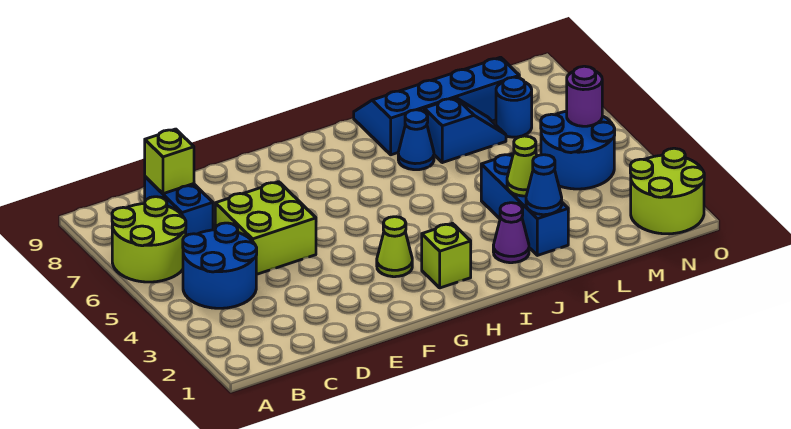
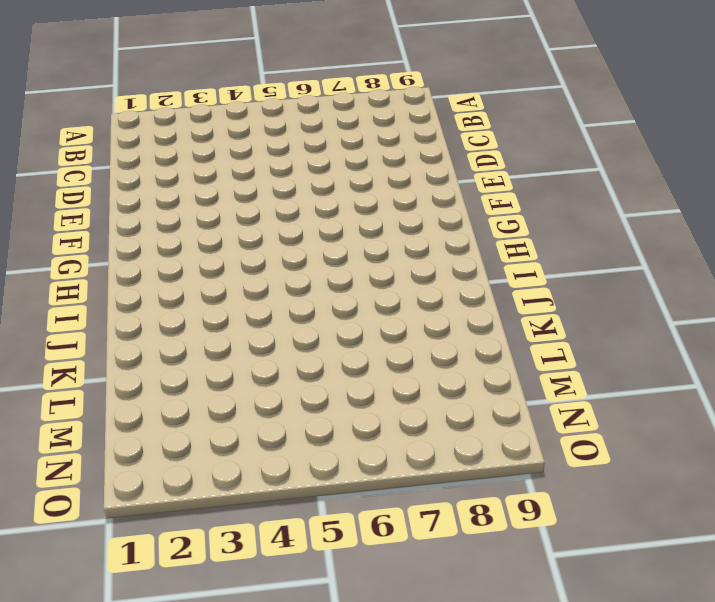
none -> lime 2x2 round brick [112,197,186,282]
none -> blue 2x2 round brick [183,223,257,308]
none -> blue 1x2 brick [145,177,213,236]

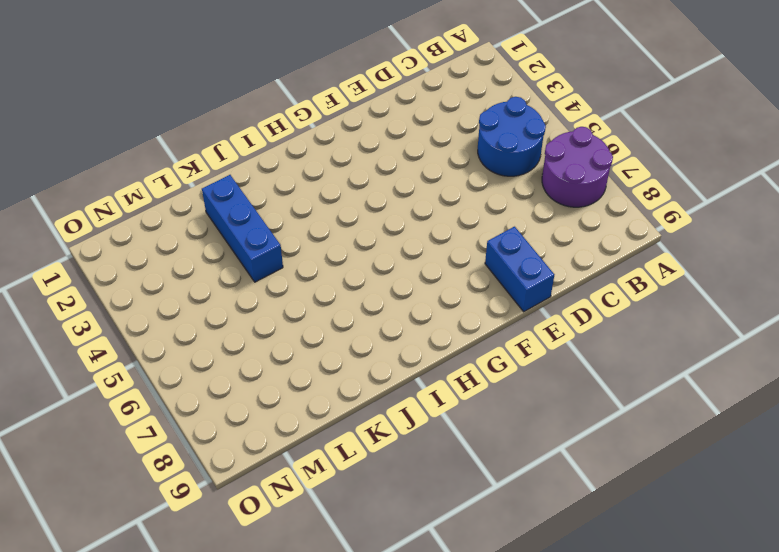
purple 2x2 round brick [542,127,613,207] -> lime 2x2 round brick [112,197,186,282]
blue 1x2 brick [485,227,554,312] -> blue 1x2 brick moved to [145,177,213,236]
none -> lime 2x2 brick [215,182,316,275]
none -> lime 1x1 cone [377,217,412,277]
none -> lime 1x1 brick [422,224,471,288]

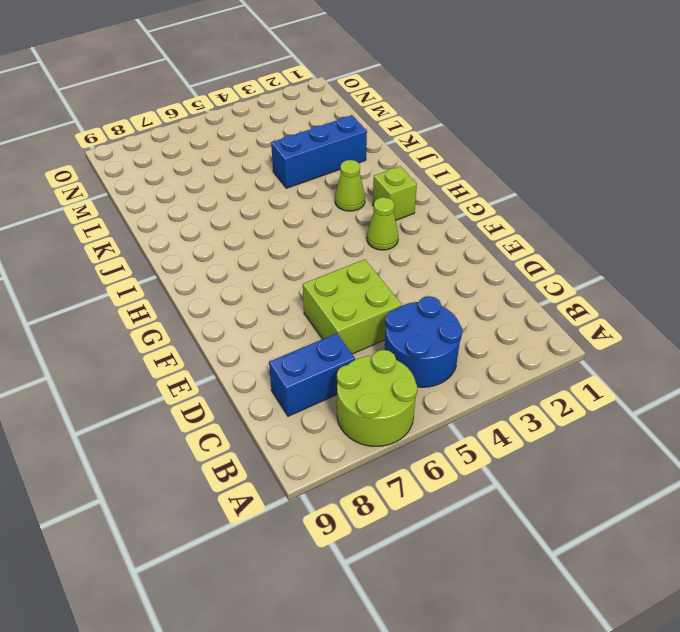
lime 1x1 cone [335,160,365,211] -> lime 1x1 cone moved to [507,136,537,196]
none -> purple 1x1 cone [493,203,529,263]
none -> blue 1x1 cone [398,110,434,170]
none -> blue 2x4 slope [354,57,519,155]

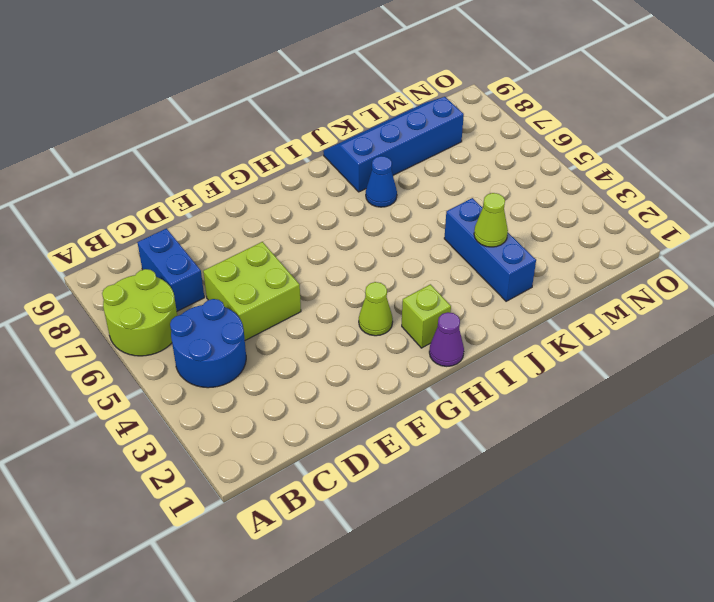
purple 1x1 cone [429,312,464,366] -> purple 1x1 cone moved to [493,203,529,263]
none -> blue 1x2 slope [424,98,506,163]
none -> blue 2x2 round brick [541,111,615,189]
none -> blue 1x1 round brick [496,77,532,137]

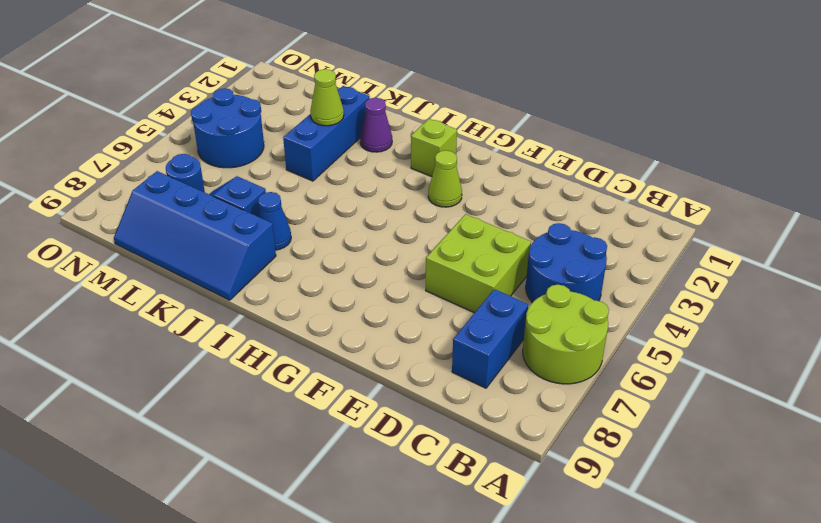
none -> lime 2x2 round brick [630,148,704,234]
none -> lime 1x1 brick [145,129,194,194]
none -> blue 1x1 cone [526,155,562,215]

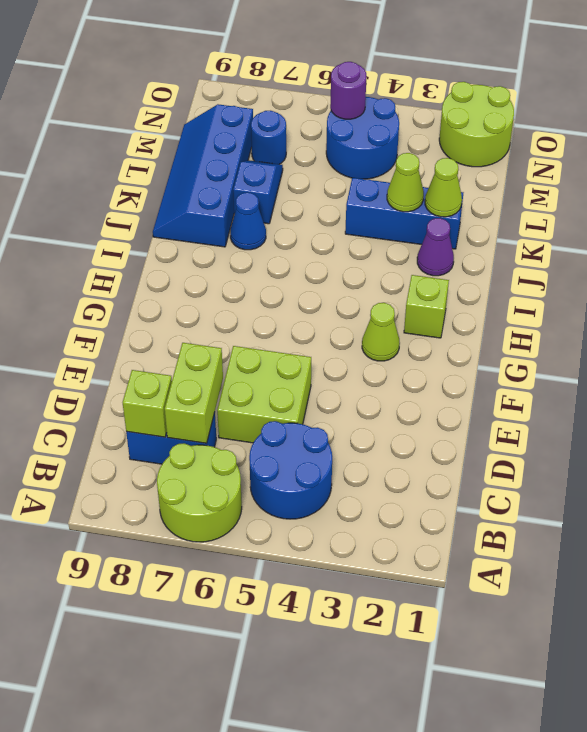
lime 1x2 brick [165,343,223,443] -> none
lime 1x1 cone [425,158,462,217] -> blue 1x1 cone [526,155,562,215]

